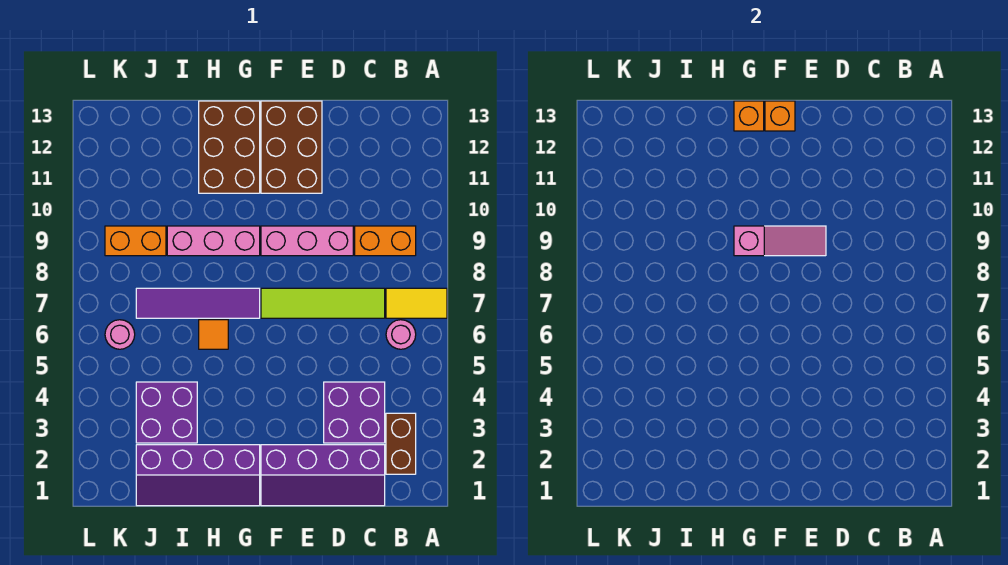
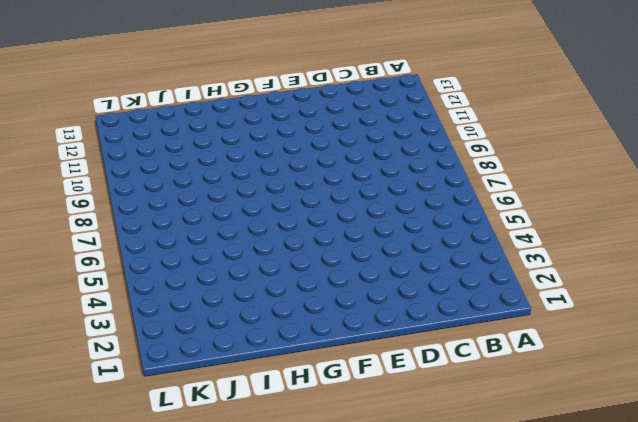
none -> yellow 1x2 tile [386,288,447,318]
none -> brown 1x2 brick [386,413,416,474]
none -> pink 1x1 round brick [386,320,416,349]

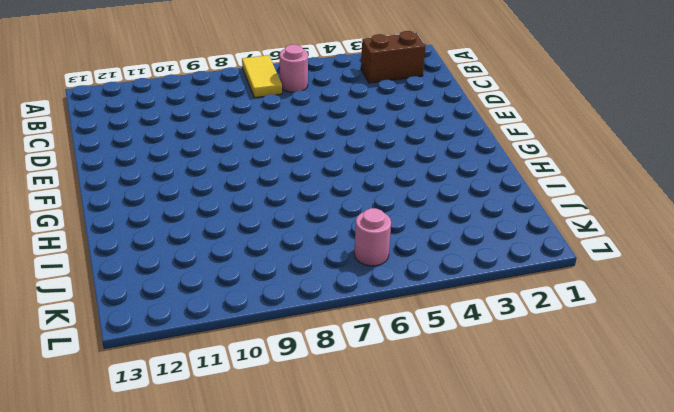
none -> orange 1x2 brick [355,226,416,256]
none -> purple 2x4 slope [261,445,385,506]
none -> purple 2x2 brick [324,382,385,443]

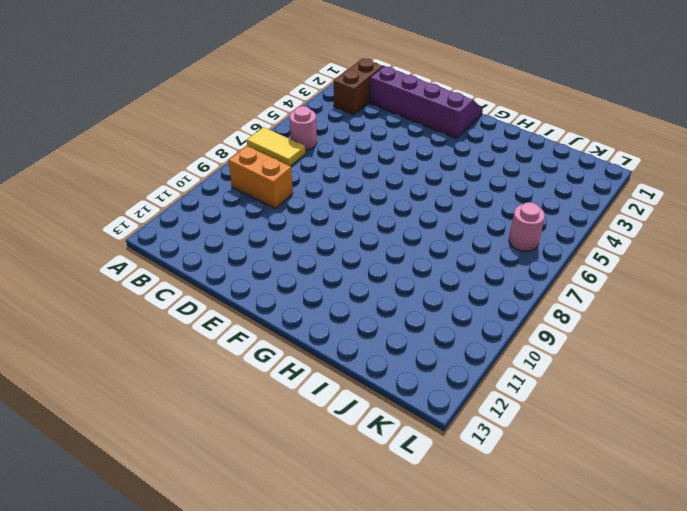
none -> purple 2x2 brick [324,382,385,443]
none -> lime 1x4 tile [261,288,385,318]
none -> pink 1x3 brick [261,226,353,256]

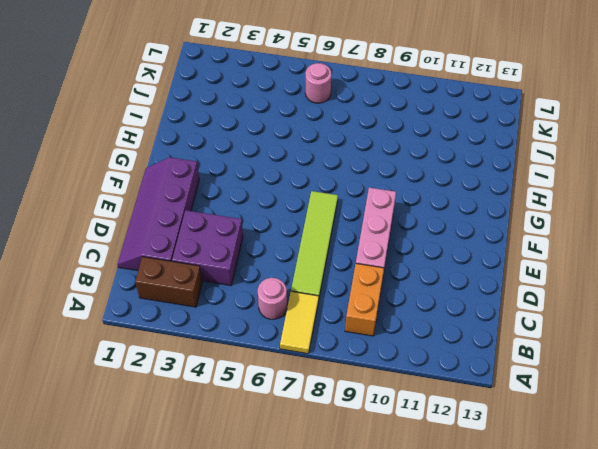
none -> brown 2x3 brick [261,101,322,193]
none -> purple 2x4 slope [136,445,260,506]
none -> purple 1x4 tile [136,288,260,318]

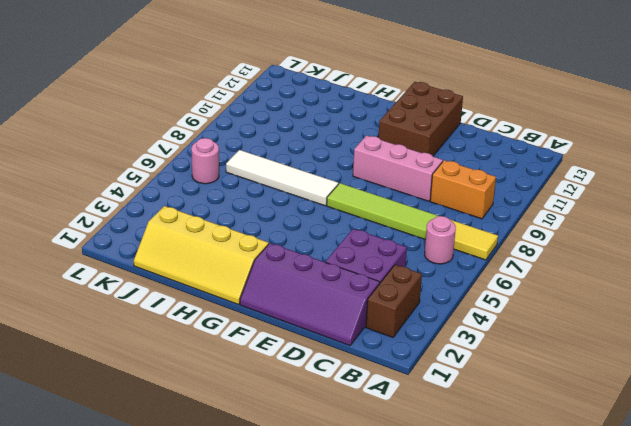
yellow 2x4 slope [134,206,269,305] -> purple 2x4 slope [136,445,260,506]
white 1x4 tile [226,150,338,206] -> purple 1x4 tile [136,288,260,318]
none -> pink 1x3 brick [167,226,260,256]
none -> brown 2x3 brick [199,101,260,193]
none -> orange 1x1 tile [199,320,228,349]

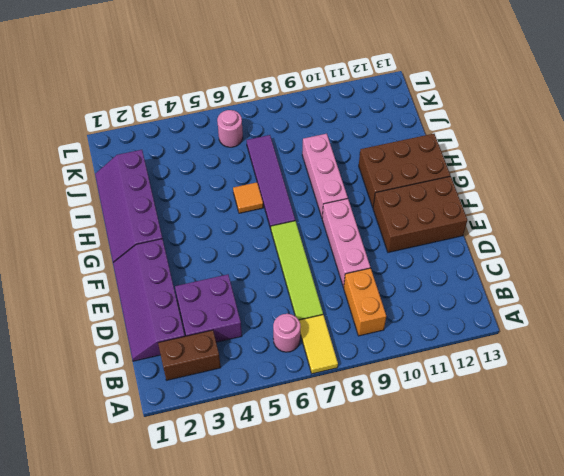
none -> purple 2x2 brick [136,382,197,443]
none -> orange 1x2 brick [105,226,166,256]
none -> pink 1x3 slope [734,226,826,256]

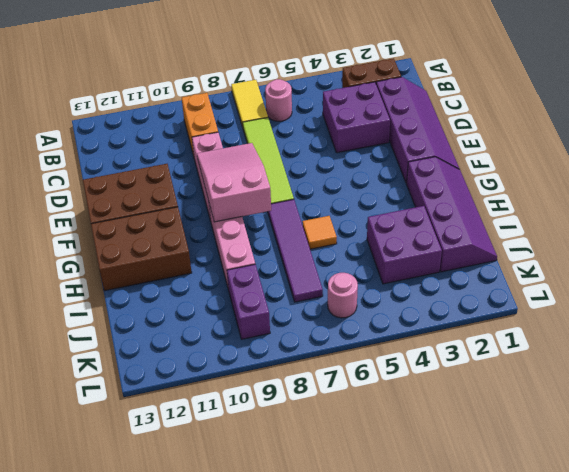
pink 2x3 slope [197,143,271,222] -> pink 1x3 slope [734,226,826,256]
purple 1x2 brick [227,264,270,339] -> orange 1x2 brick [105,226,166,256]
none -> orange 1x1 brick [765,101,795,131]
none -> orange 1x1 brick [734,101,764,131]

